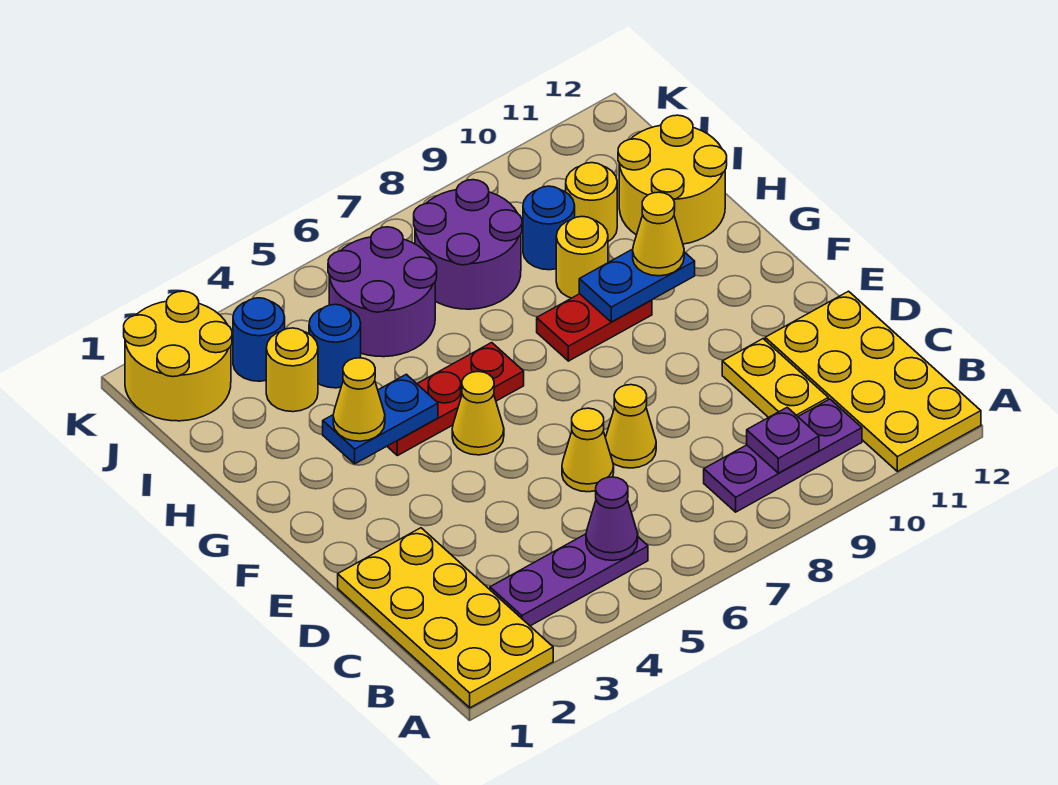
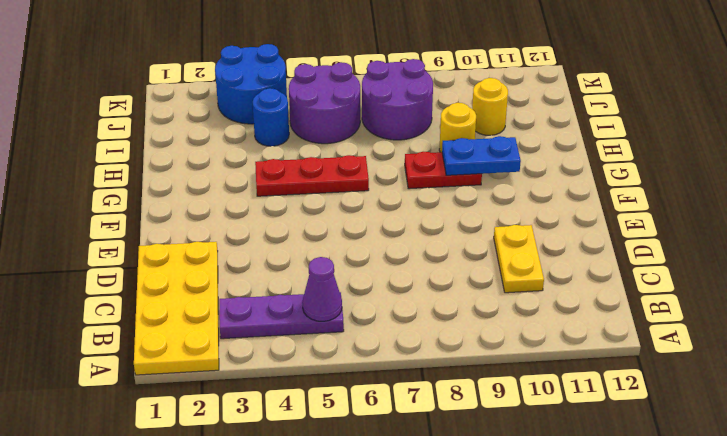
blue 2x2 round brick [215,44,287,124] -> blue 1x1 round brick [233,298,285,381]
none -> yellow 2x4 plate [765,291,981,471]
none -> purple 1x3 plate [704,399,862,512]
none -> yellow 1x1 cone [562,408,614,492]

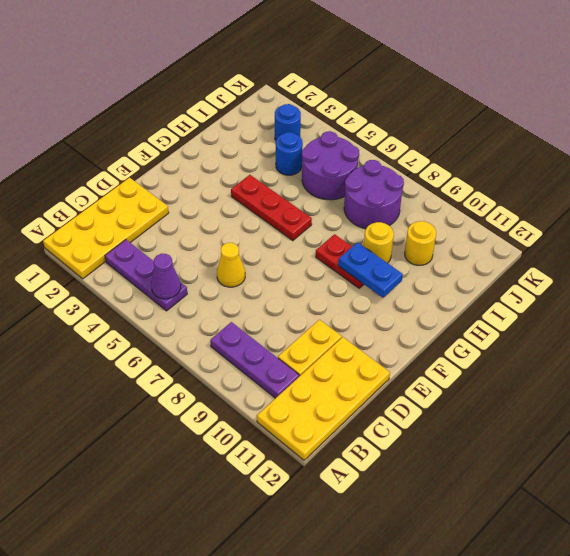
none -> yellow 1x1 cone [606,385,656,468]
none -> yellow 1x1 cone [452,372,504,455]
none -> yellow 2x2 round brick [618,115,727,244]

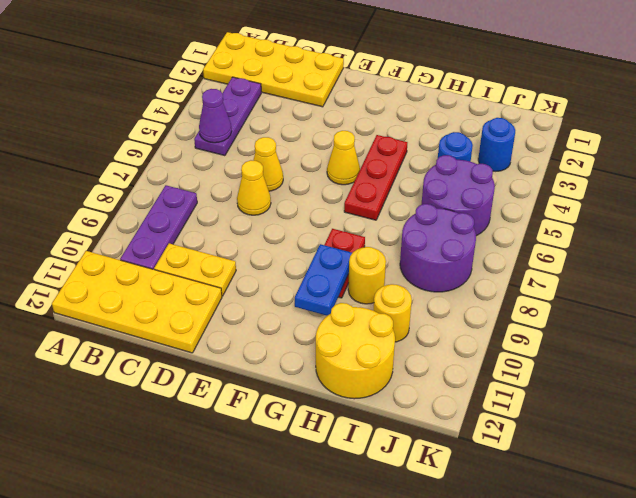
none -> yellow 1x1 round brick [266,328,318,412]
none -> blue 1x1 round brick [523,186,575,270]
none -> yellow 2x2 round brick [124,291,232,421]

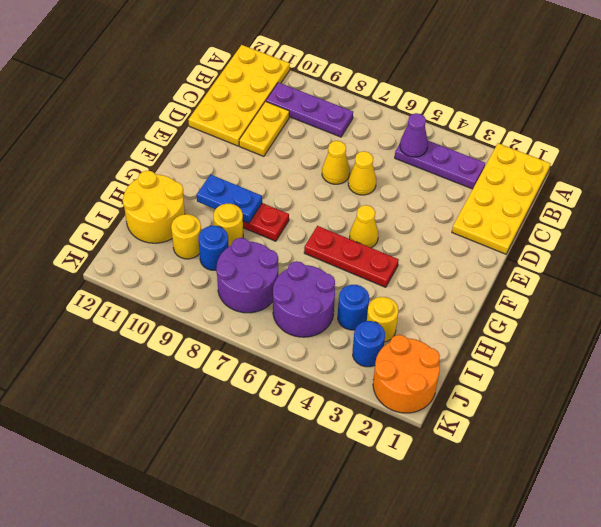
orange 2x2 round brick [373,335,440,413] -> yellow 2x2 round brick [124,291,232,421]
none -> purple 1x1 plate [747,407,819,473]
none -> blue 1x2 plate [323,374,438,464]
none -> yellow 1x1 cone [333,358,385,441]

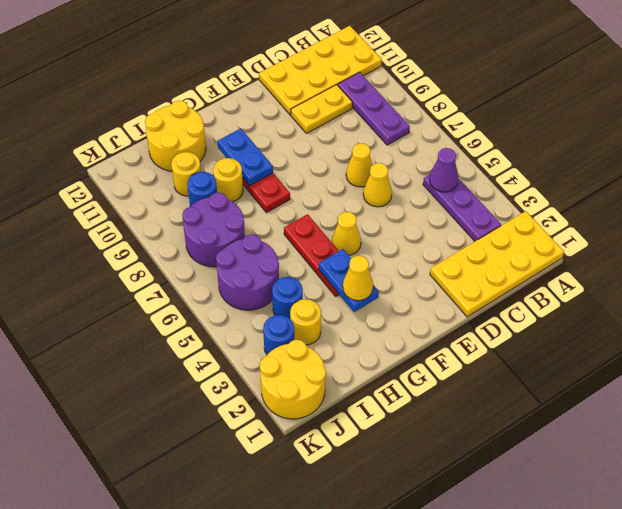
none -> purple 1x1 plate [747,407,819,473]
none -> yellow 1x1 cone [633,192,684,276]

